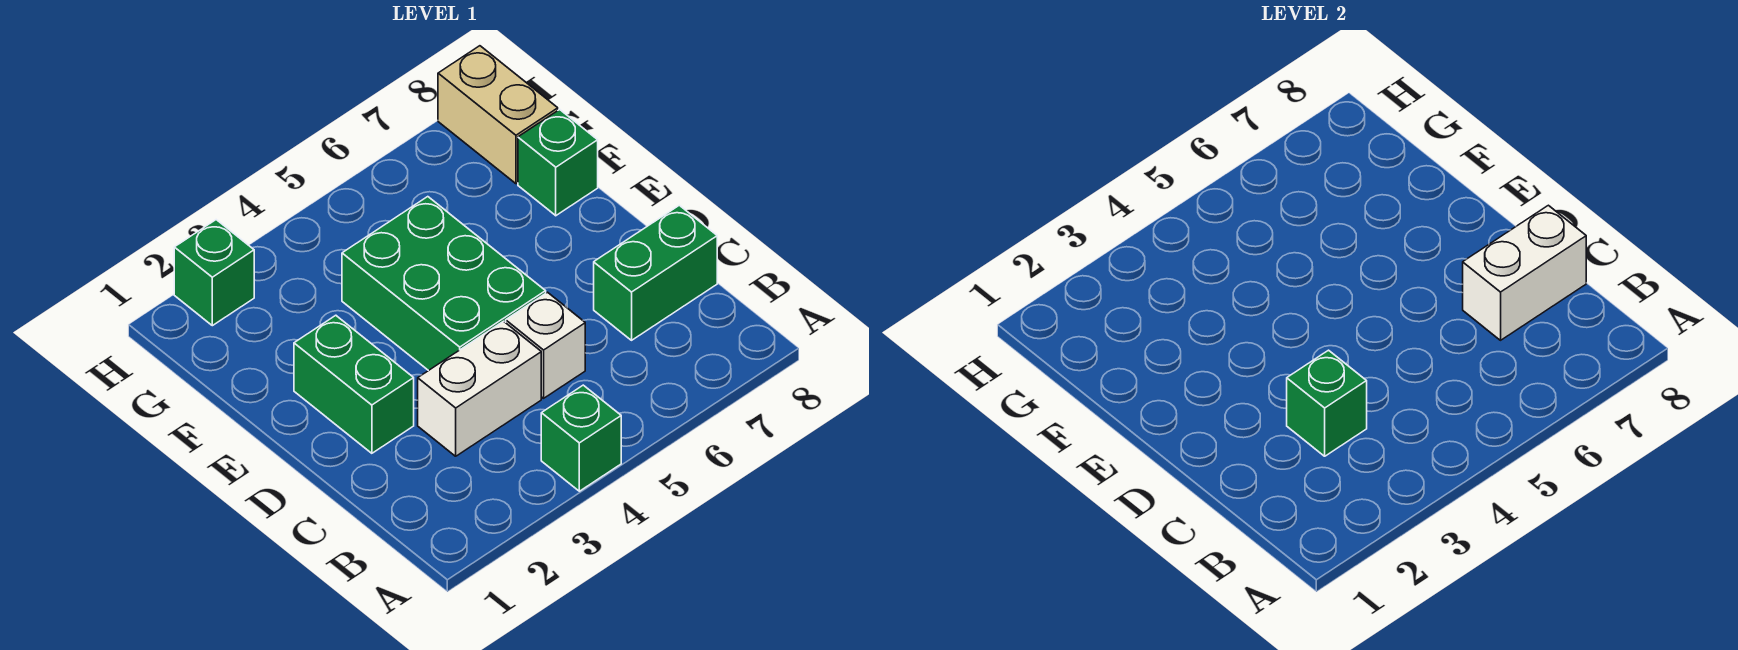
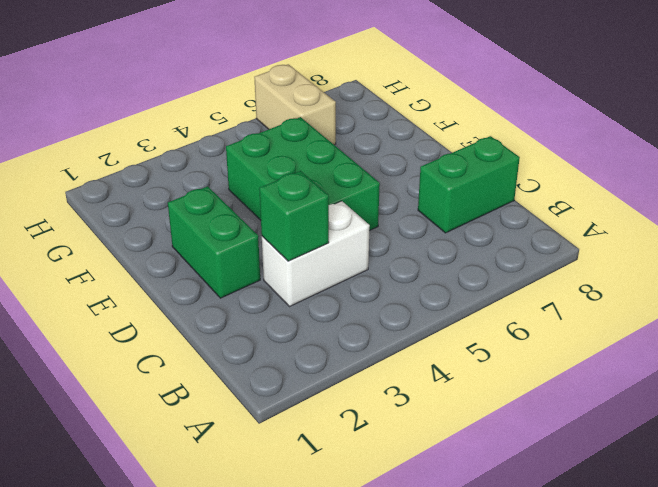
tan 1x2 brick [254,64,336,145] -> tan 1x2 brick moved to [438,46,558,184]
none -> green 1x1 brick [541,385,621,491]
none -> white 1x1 brick [506,292,585,398]

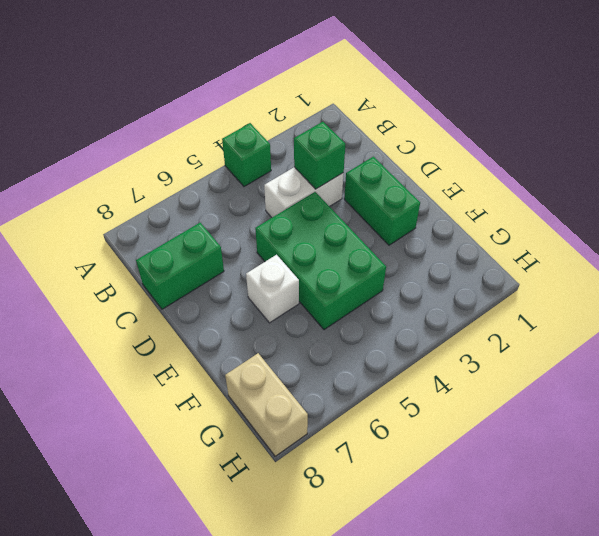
white 1x1 brick [246,255,299,323] -> white 1x1 brick moved to [506,292,585,398]
none -> green 1x1 brick [518,110,598,216]
none -> green 1x1 brick [174,220,254,326]

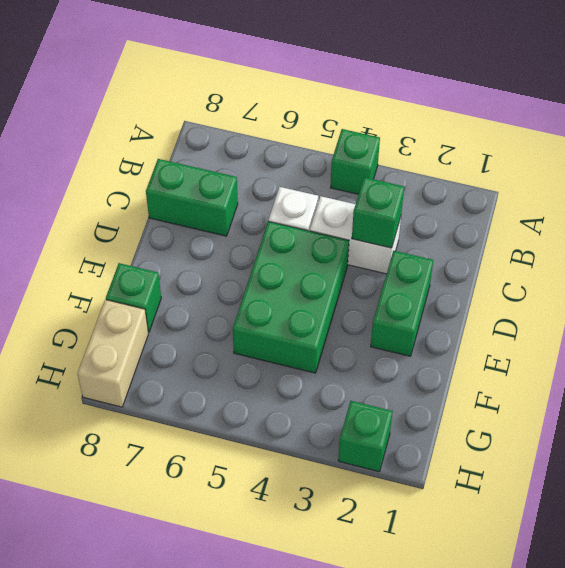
none -> white 1x2 brick [1463,205,1586,340]

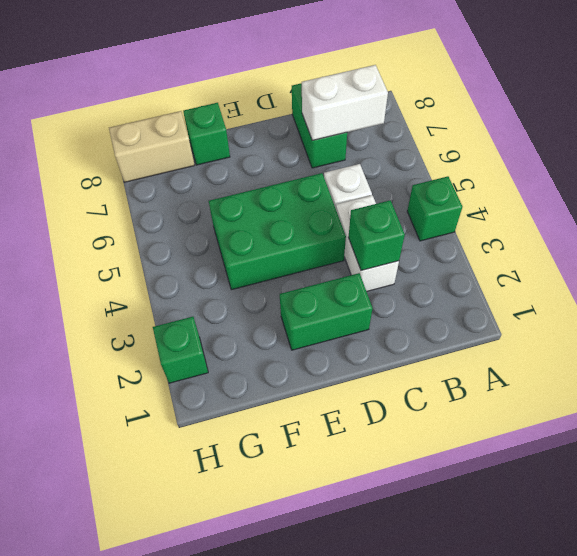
white 1x2 brick [302,65,388,140] -> white 1x2 brick turned to [1463,205,1586,340]

